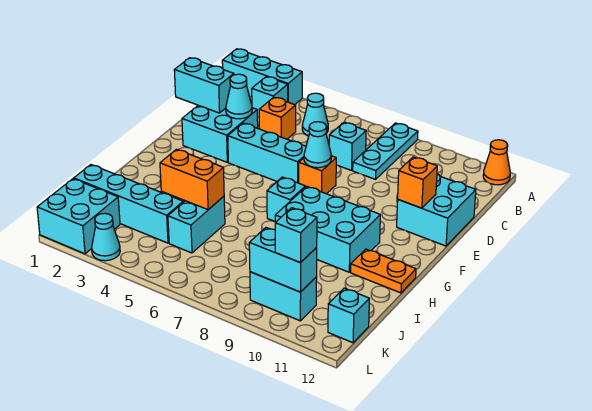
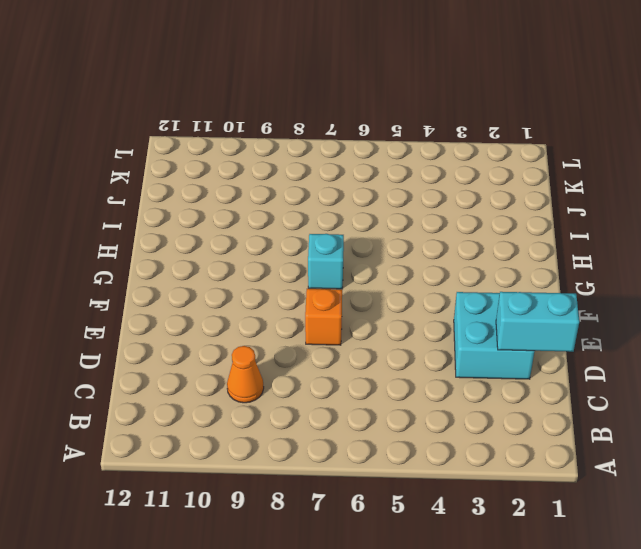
orange 1x1 cone [227,346,264,403] -> orange 1x1 cone moved to [483,140,510,185]
none -> cyan 1x3 brick [222,49,302,105]
none -> cyan 1x3 plate [353,123,418,179]
none -> cyan 1x1 brick [252,77,288,117]

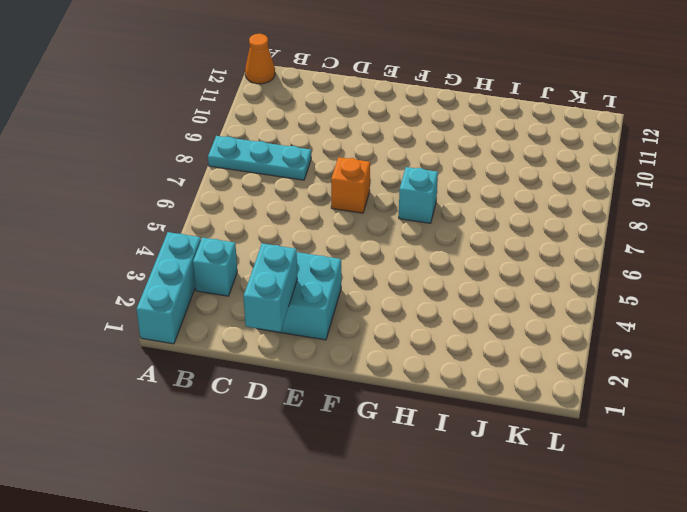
none -> cyan 1x1 cone [302,93,328,136]
none -> orange 1x1 brick [259,97,296,139]
none -> cyan 1x1 brick [329,122,366,170]

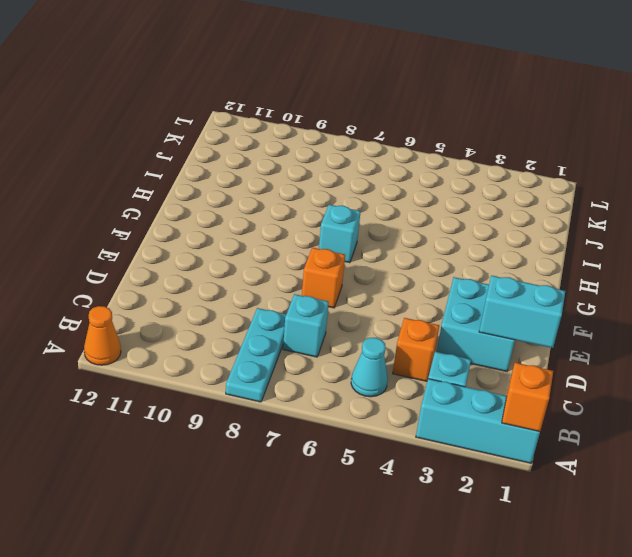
orange 1x1 brick [502,363,553,432] -> orange 1x1 brick moved to [398,157,437,208]
none -> cyan 2x2 brick [397,174,476,246]
none -> cyan 1x3 brick [228,123,306,183]
none -> cyan 2x3 brick [275,186,380,272]

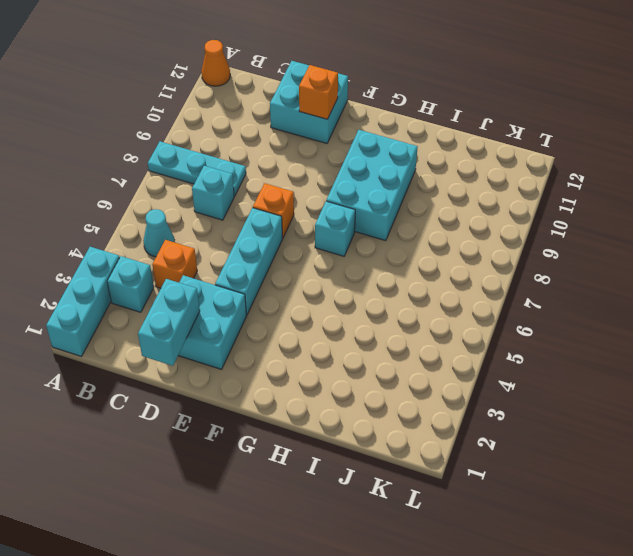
none -> orange 1x2 plate [351,249,416,293]
none -> cyan 1x2 brick [168,196,225,253]
none -> cyan 1x4 brick [74,165,183,243]

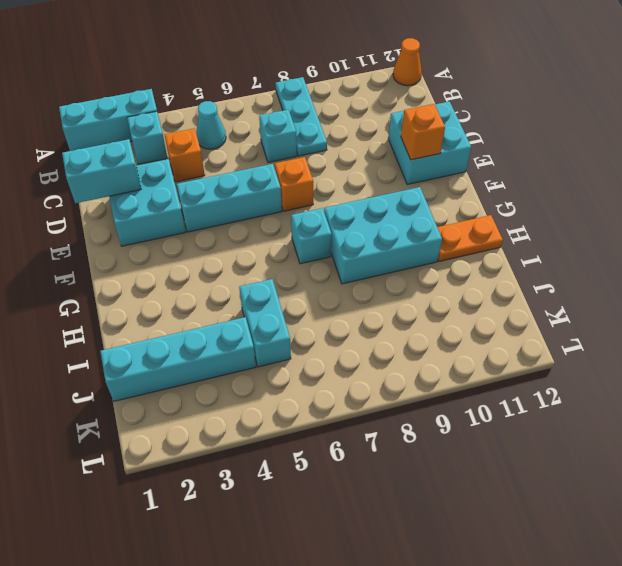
none -> cyan 2x2 brick [37,179,120,254]
none -> cyan 1x2 brick [250,272,317,321]
none -> cyan 1x1 brick [328,288,369,343]

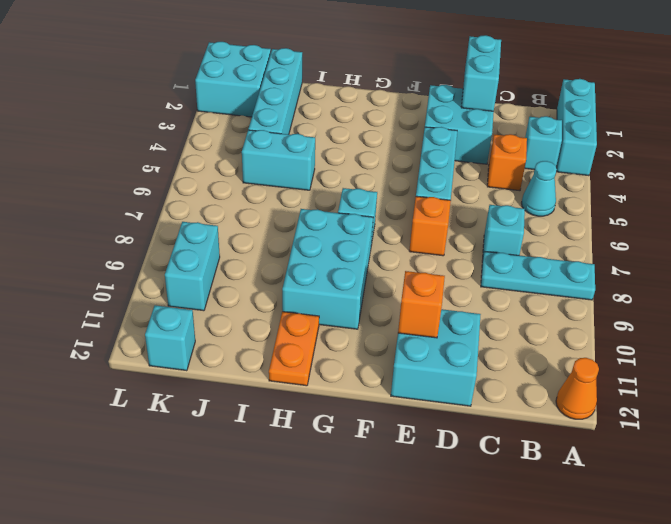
none -> cyan 1x1 cone [92,213,120,261]
none -> cyan 1x1 cone [226,74,252,119]
none -> cyan 1x1 cone [304,122,331,168]

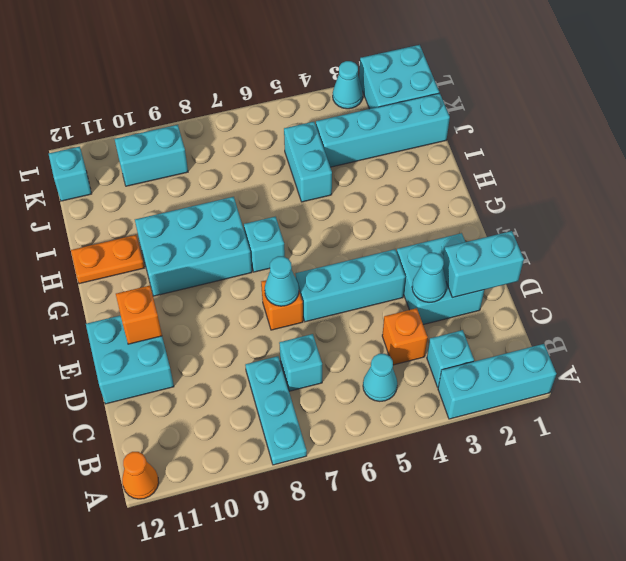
none -> orange 1x2 brick [160,149,224,210]
none -> cyan 1x2 brick [249,228,317,292]
none -> cyan 1x1 brick [275,208,317,263]

